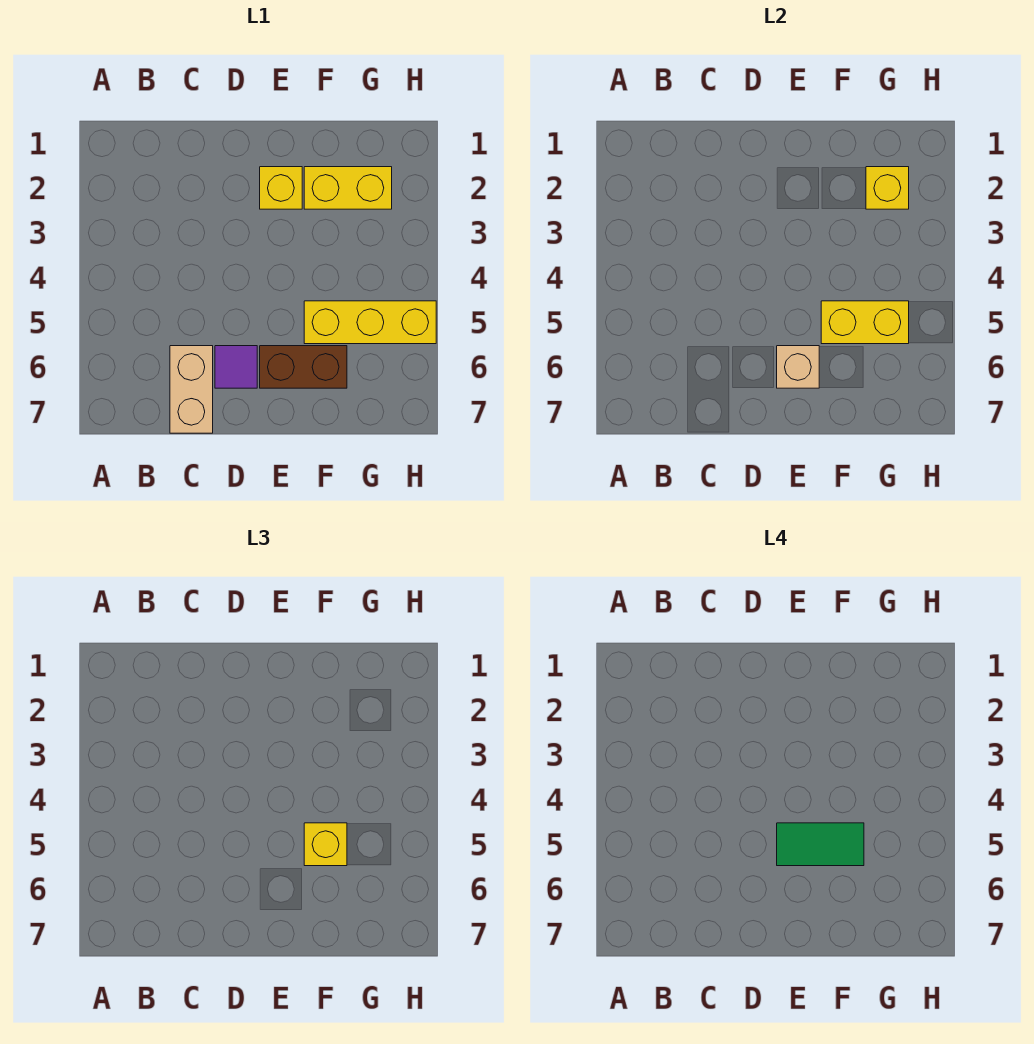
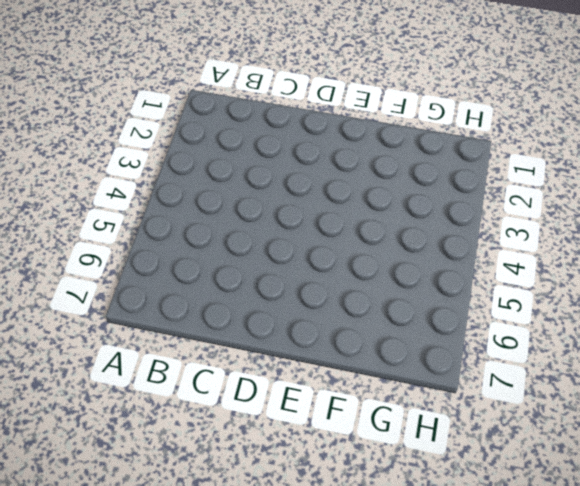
none -> tan 1x2 brick [170,346,213,433]
none -> purple 1x1 tile [215,346,257,388]

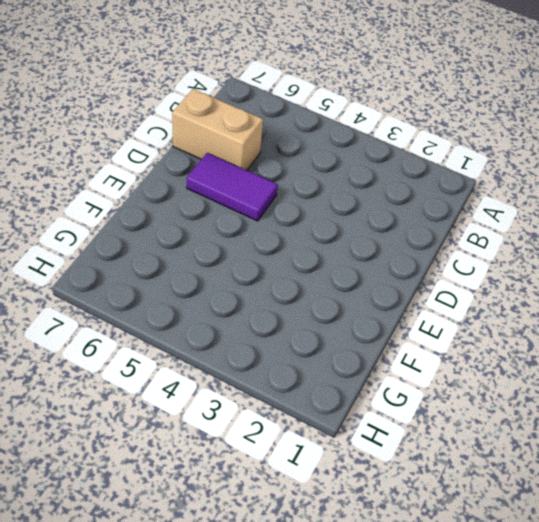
purple 1x2 tile [187,153,278,221] -> purple 1x1 tile [215,346,257,388]
none -> yellow 1x1 brick [260,167,302,209]
none -> brown 1x2 brick [260,346,347,388]

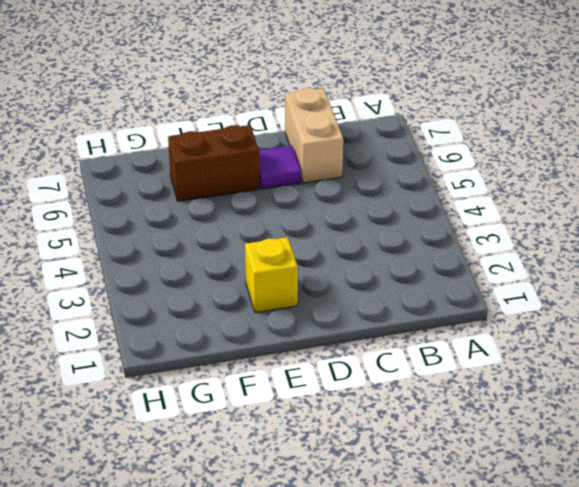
none -> yellow 1x2 brick [304,167,392,209]
none -> yellow 1x3 brick [304,301,436,344]

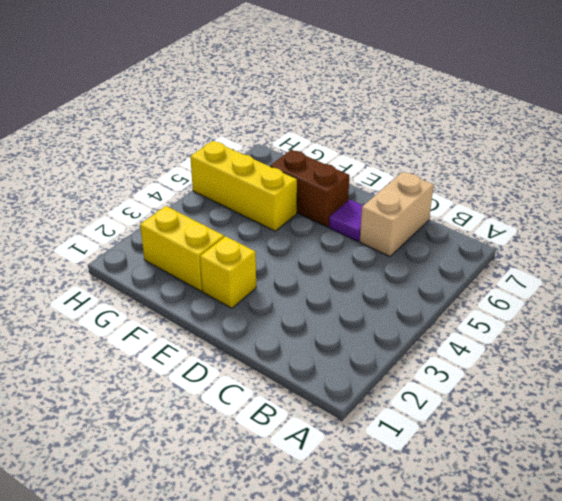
none -> tan 1x1 brick [777,346,819,388]
none -> yellow 1x2 brick [821,301,909,344]

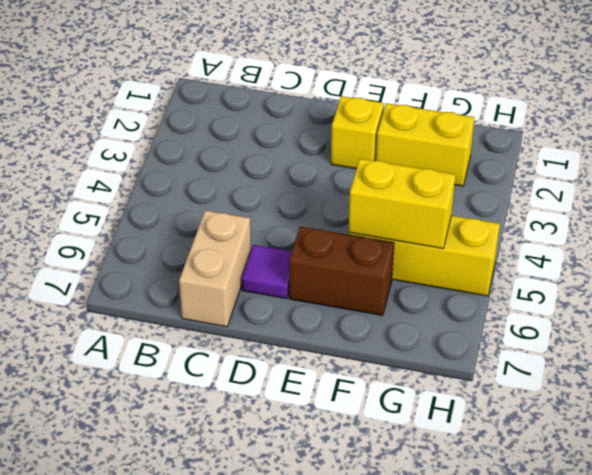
none -> tan 1x1 brick [777,346,819,388]
none -> yellow 1x1 brick [866,167,909,209]

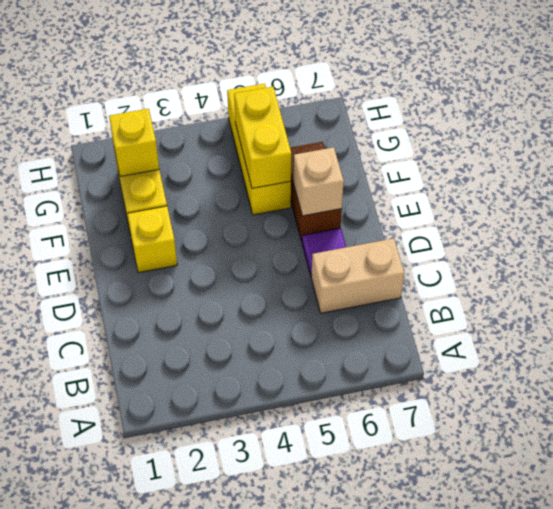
none -> yellow 1x1 brick [304,823,347,866]
none -> green 1x2 tile [777,823,864,866]

